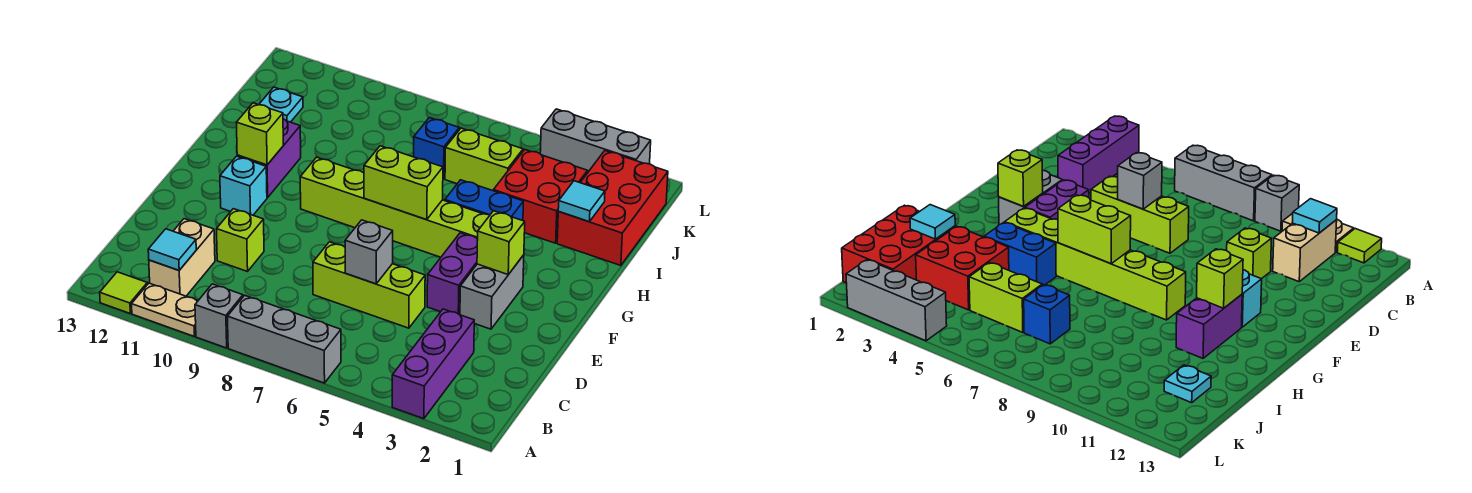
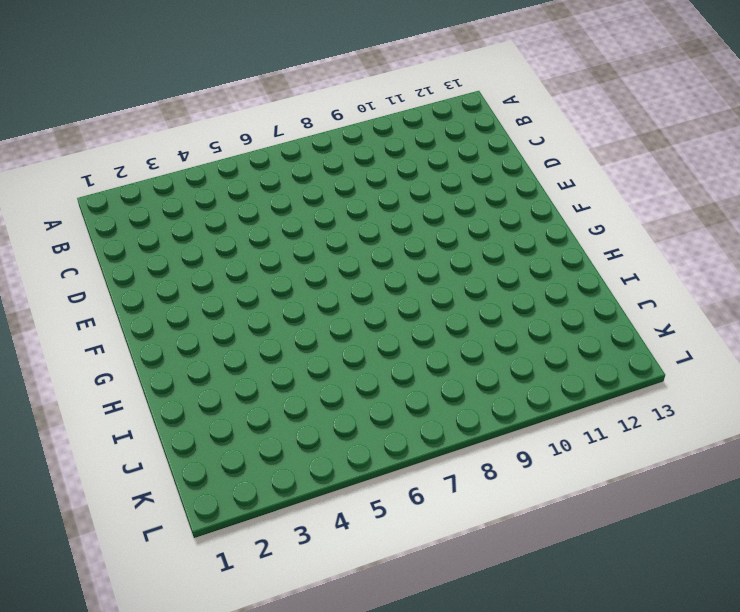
none -> purple 1x3 brick [392,309,474,419]
none -> grey 1x3 brick [227,295,341,383]
none -> grey 1x1 brick [195,284,243,348]

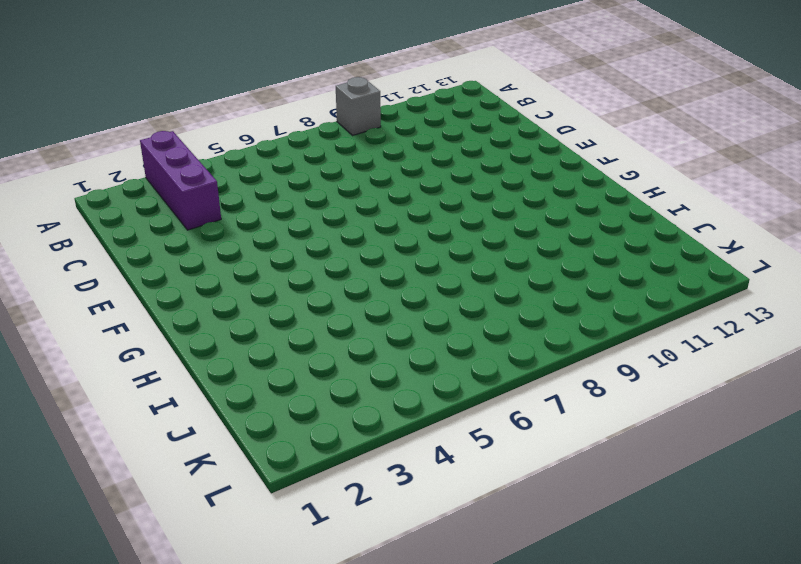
none -> grey 1x3 brick [227,295,341,383]
none -> tan 1x2 plate [132,283,198,336]
none -> lime 1x1 tile [100,272,147,313]

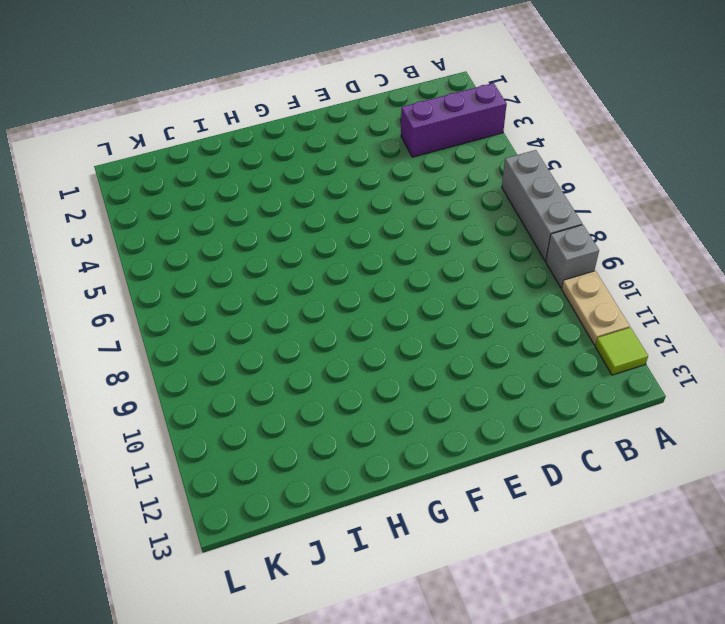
none -> tan 1x2 brick [149,219,215,296]
none -> lime 1x3 brick [313,242,425,328]
none -> lime 1x1 brick [217,209,264,272]

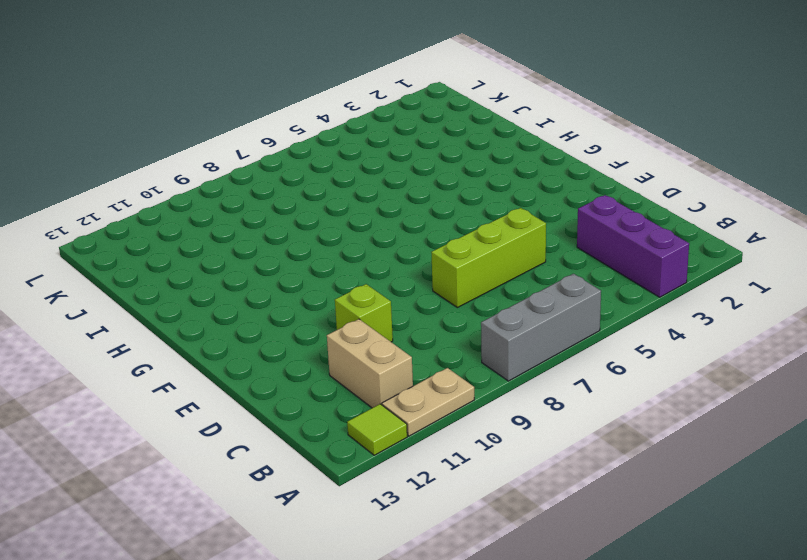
none -> grey 1x1 brick [195,284,243,348]
none -> grey 1x2 brick [460,255,524,329]
none -> purple 1x2 brick [427,233,478,315]

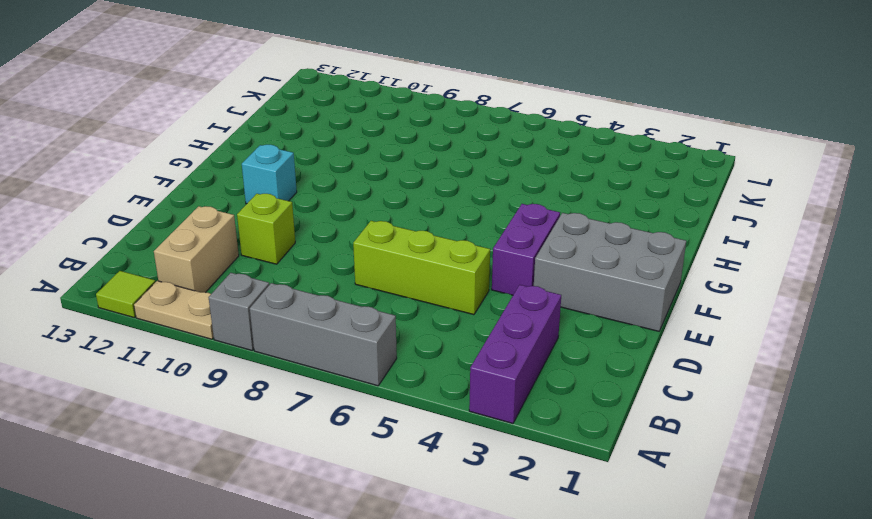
grey 2x3 brick [534,213,686,331] -> grey 1x2 brick [460,255,524,329]
none -> lime 1x6 brick [300,157,490,257]
none -> purple 1x2 brick [237,119,301,198]
none -> blue 1x2 brick [445,180,523,221]

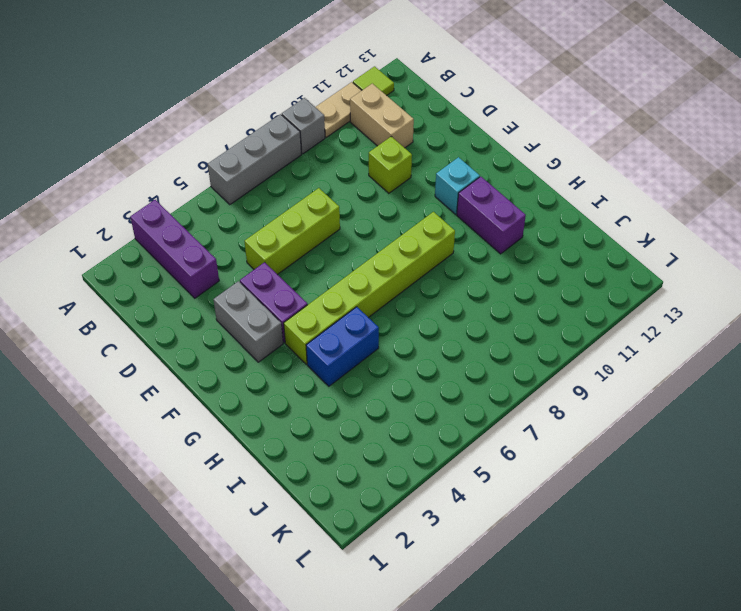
none -> red 2x3 brick [557,151,668,266]
none -> red 2x2 brick [493,150,588,243]
none -> lime 1x2 brick [445,128,523,191]

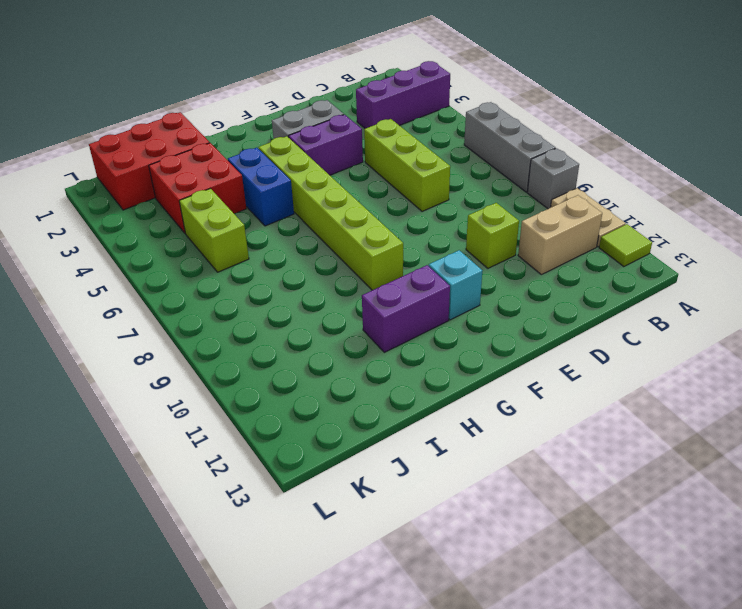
none -> blue 1x1 brick [414,118,459,179]
none -> cyan 1x1 plate [259,87,303,122]
none -> grey 1x3 brick [540,109,651,172]

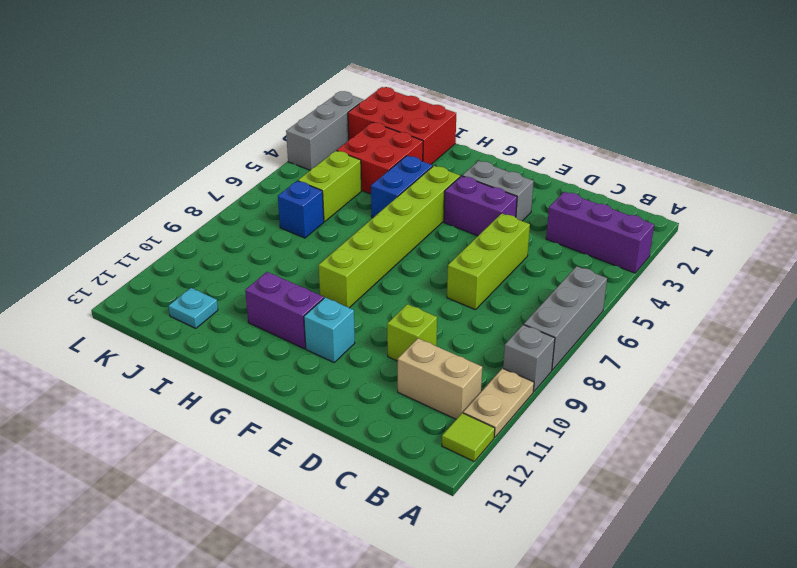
none -> cyan 1x1 tile [148,229,196,270]
none -> grey 1x1 brick [345,220,393,284]
none -> lime 1x1 brick [477,211,525,274]

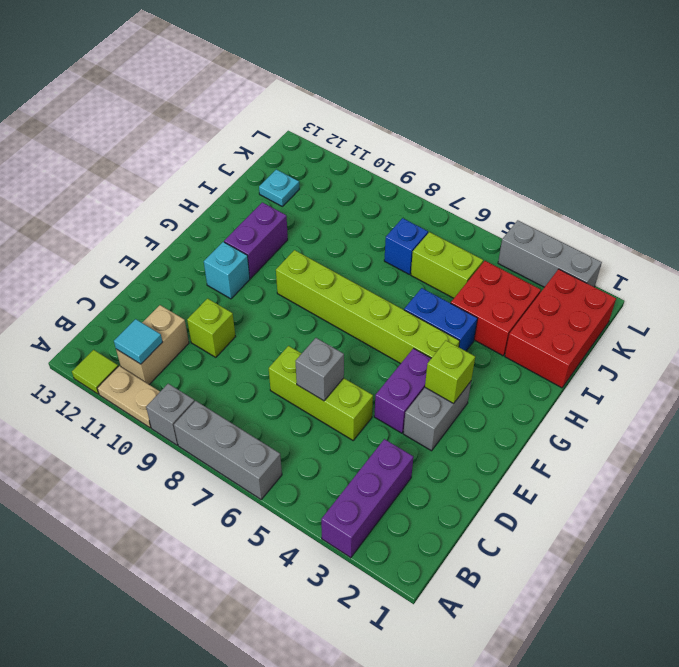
none -> lime 1x2 brick [364,146,443,220]
none -> lime 1x1 brick [236,103,283,165]
none -> cyan 1x1 tile [558,181,605,222]

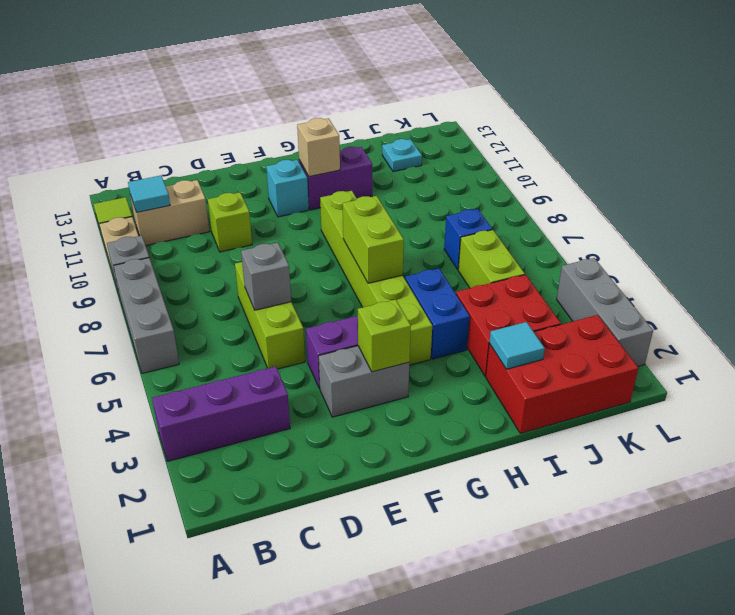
tan 1x1 brick [297,118,340,177] -> lime 1x1 brick [236,103,283,165]

